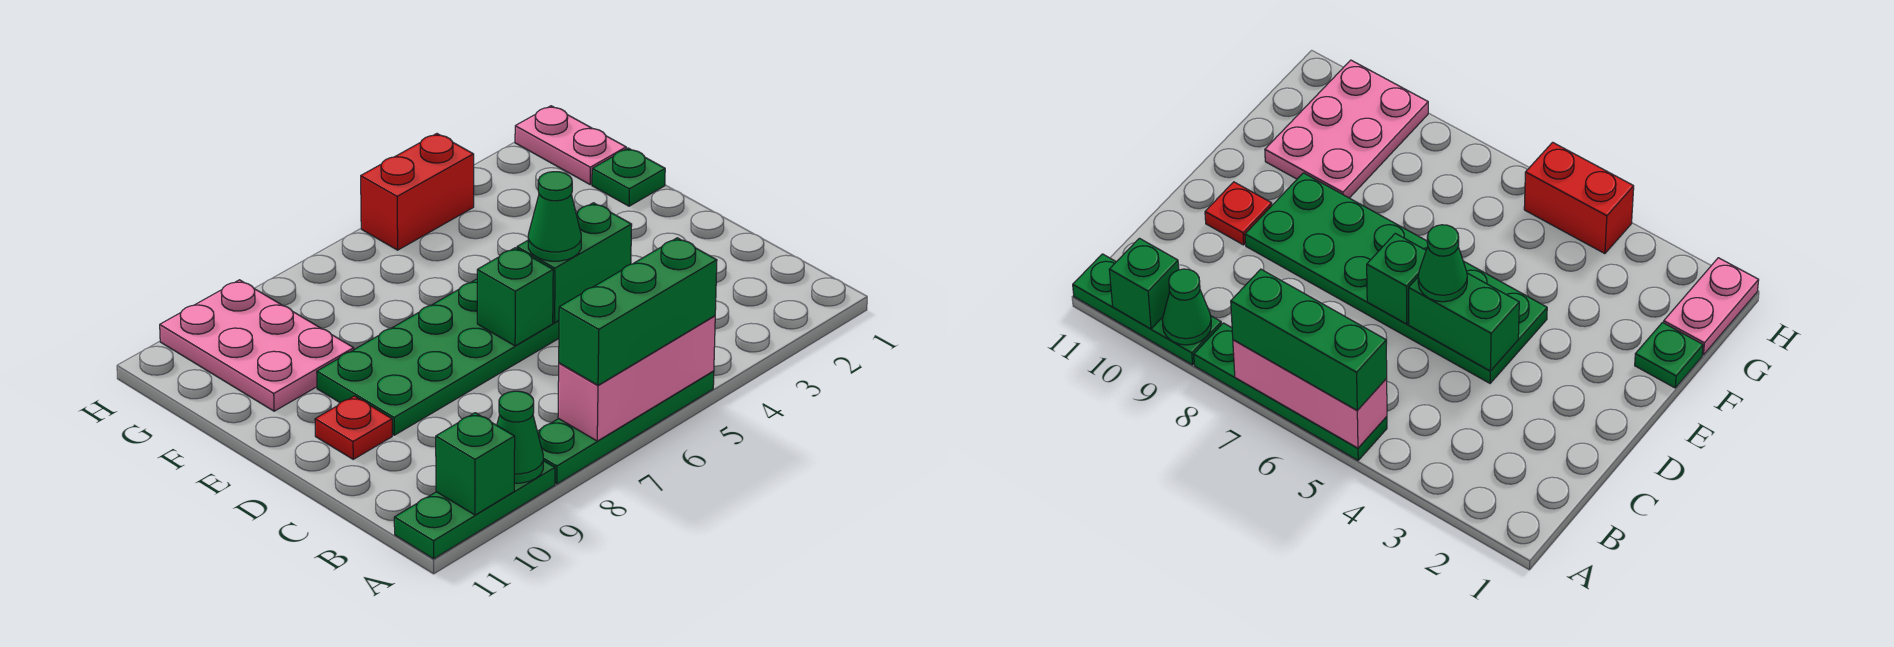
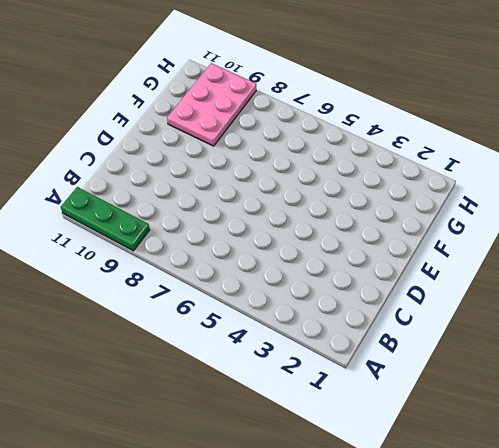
none -> green 1x4 plate [537,371,714,484]
none -> green 2x6 plate [317,279,559,435]
none -> red 1x1 plate [315,396,392,459]

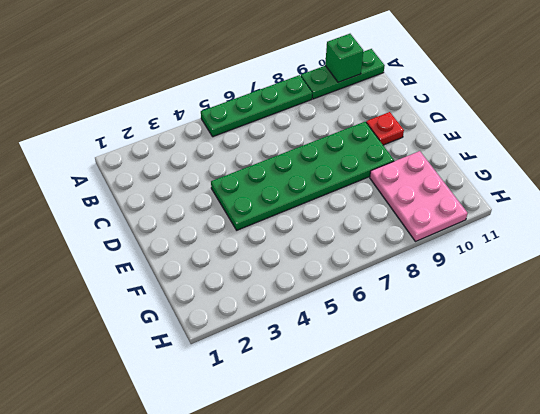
none -> green 1x1 plate [592,148,665,206]
none -> pink 1x2 plate [515,106,626,185]
none -> red 1x2 brick [361,134,474,250]

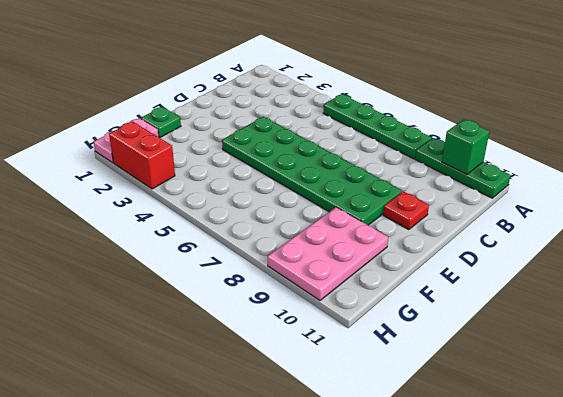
red 1x2 brick [109,122,175,189] -> red 1x2 brick moved to [361,134,474,250]
none -> pink 1x3 brick [558,316,715,441]
none -> green 1x1 cone [497,391,543,483]
none -> green 1x2 brick [517,203,632,323]

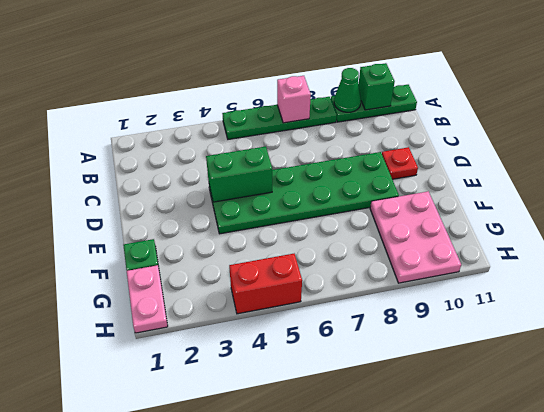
pink 1x1 brick [277,76,311,123] -> pink 1x3 brick [558,316,715,441]
none -> green 1x1 brick [477,248,553,346]
none -> green 1x3 brick [559,238,717,385]
none -> green 1x1 cone [528,172,581,261]

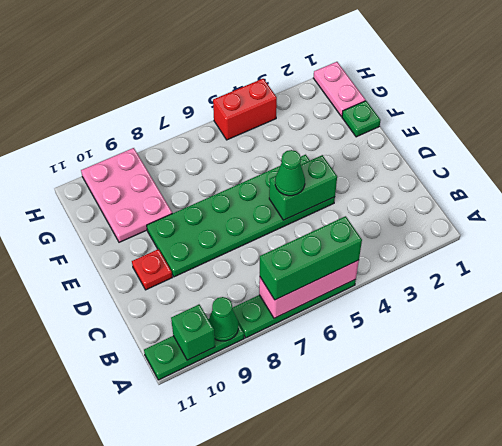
none -> green 1x1 brick [477,248,553,346]

